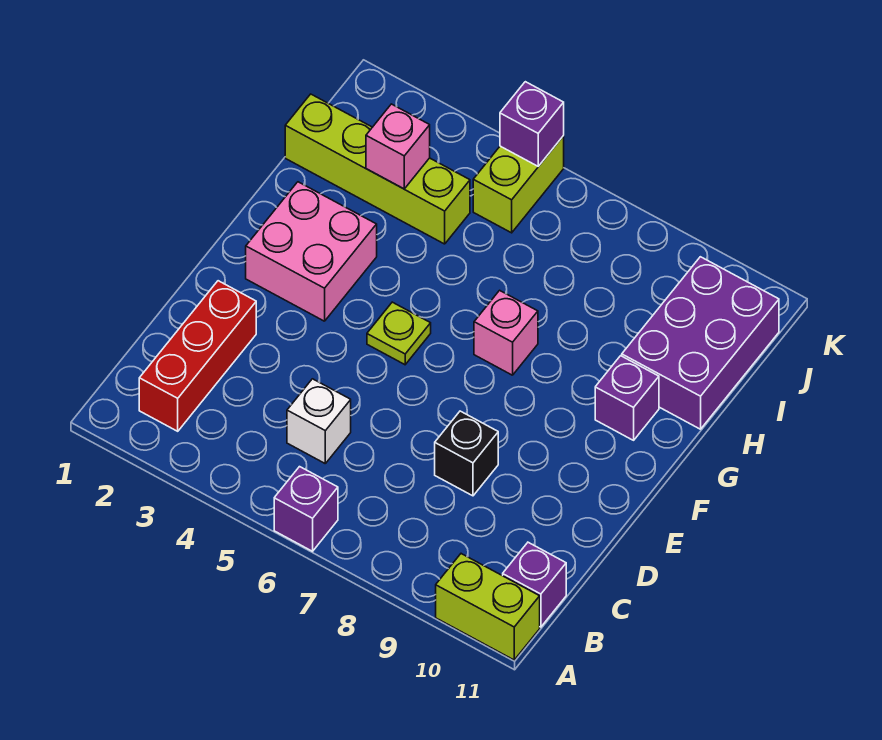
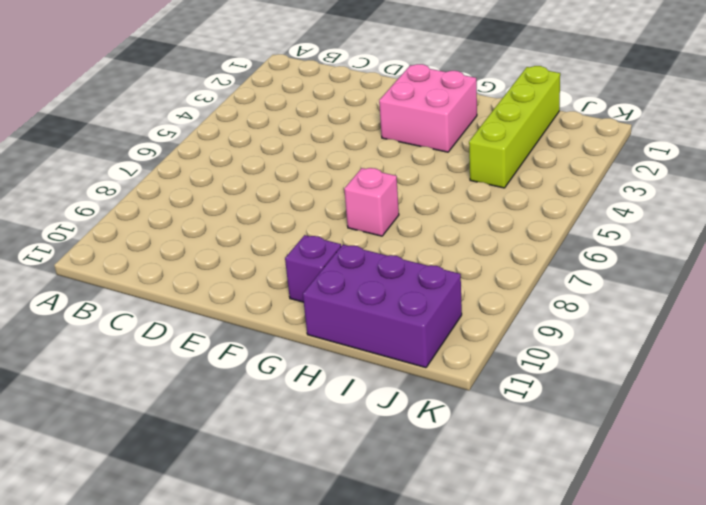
none -> purple 1x1 brick [274,467,338,551]
none -> lime 1x2 brick [436,554,540,660]
none -> red 1x3 brick [139,281,256,431]

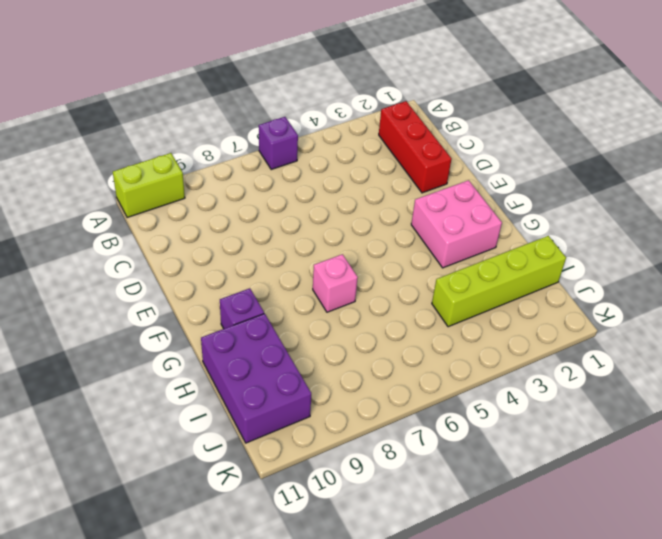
none -> purple 1x1 brick [503,542,566,627]
none -> white 1x1 brick [287,379,351,463]
none -> black 1x1 brick [435,411,498,496]

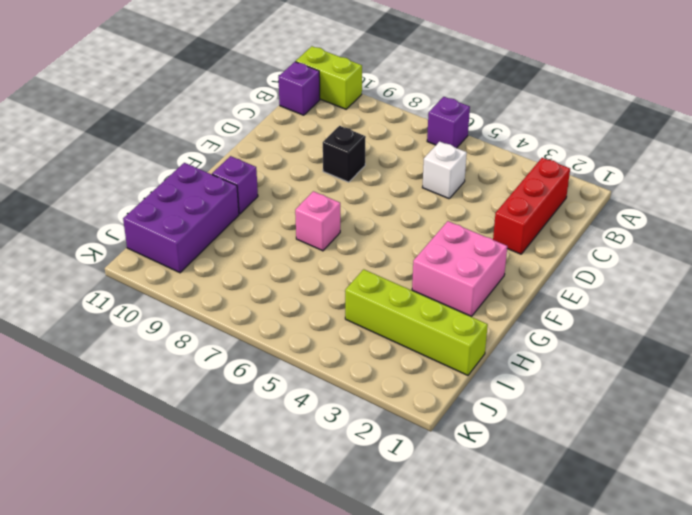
none -> lime 1x1 plate [367,302,431,365]
none -> lime 1x2 brick [473,136,564,233]
none -> pink 1x1 brick [366,104,430,189]

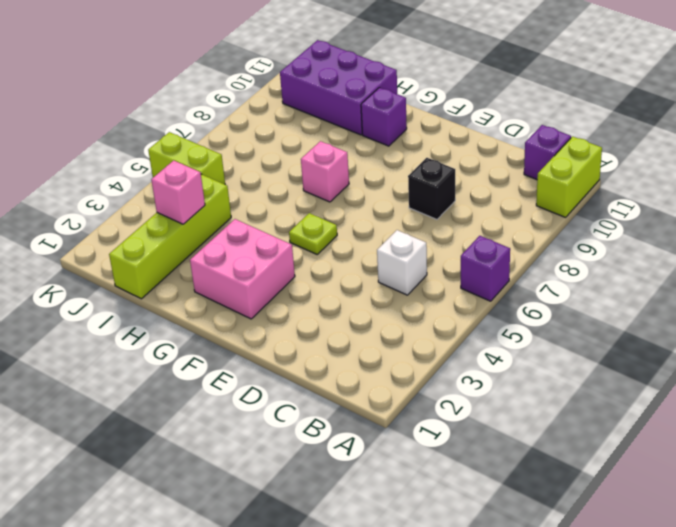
none -> red 1x3 brick [139,281,256,431]
none -> purple 1x1 brick [500,82,564,166]

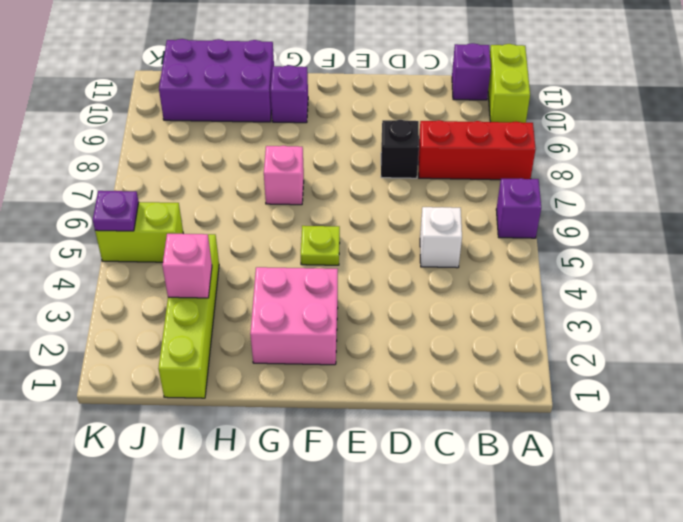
red 1x3 brick [418,120,536,180] -> red 1x3 brick moved to [139,281,256,431]
purple 1x1 plate [93,191,139,231] -> purple 1x1 brick [500,82,564,166]

